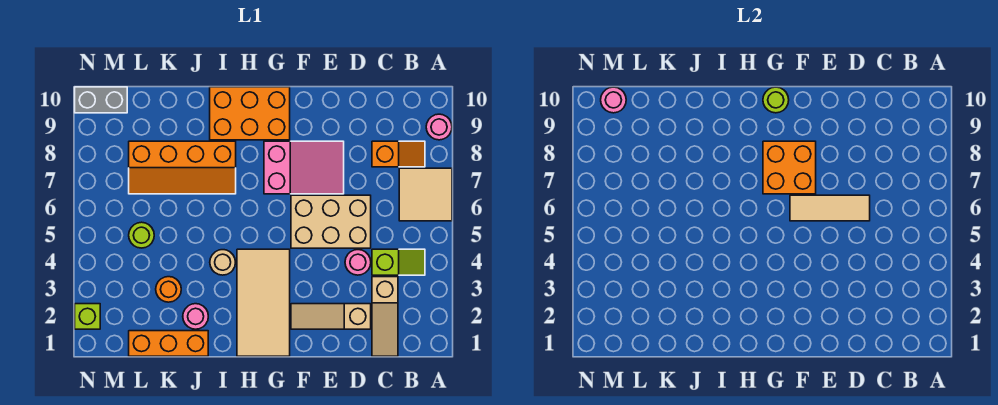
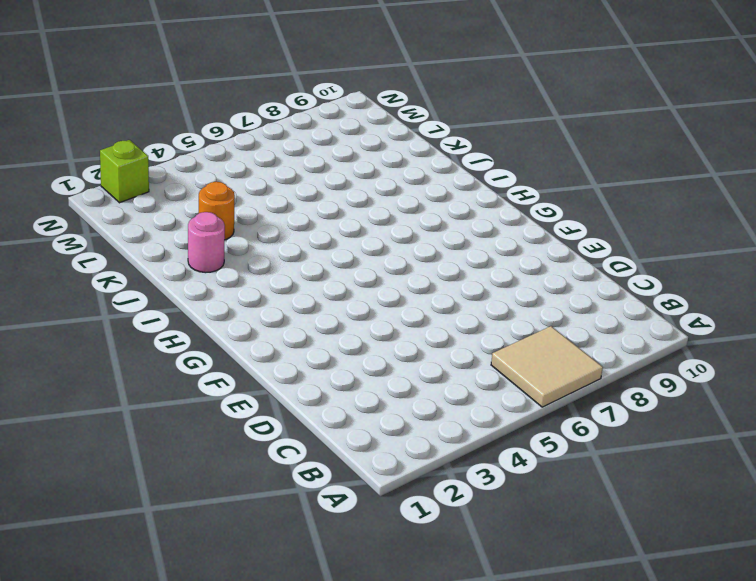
none -> pink 1x1 round brick [426,114,452,140]
none -> lime 1x2 slope [372,249,425,275]
none -> orange 1x2 slope [372,141,425,167]

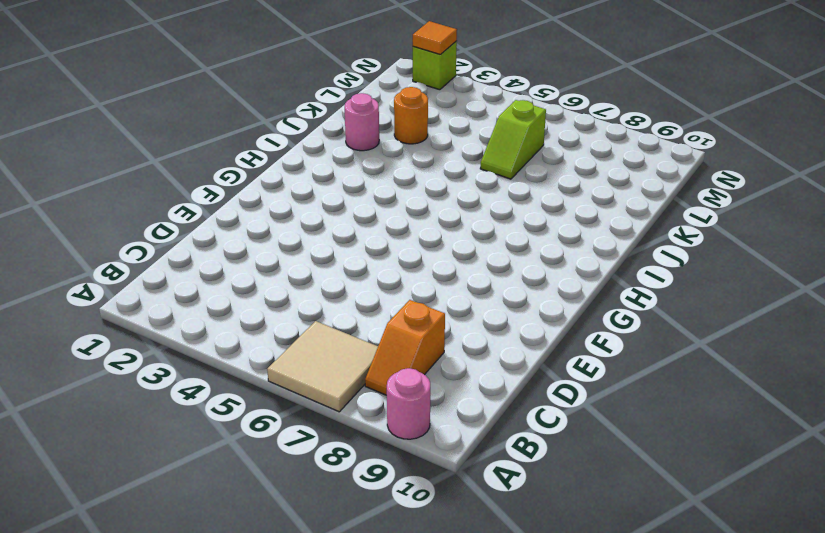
lime 1x2 slope [480,100,546,179] -> lime 1x2 slope moved to [372,249,425,275]
orange 1x1 tile [413,21,457,55] -> none
none -> tan 1x3 slope [372,277,398,356]
none -> tan 1x3 slope [291,304,371,329]
none -> pink 1x1 round brick [345,250,371,275]

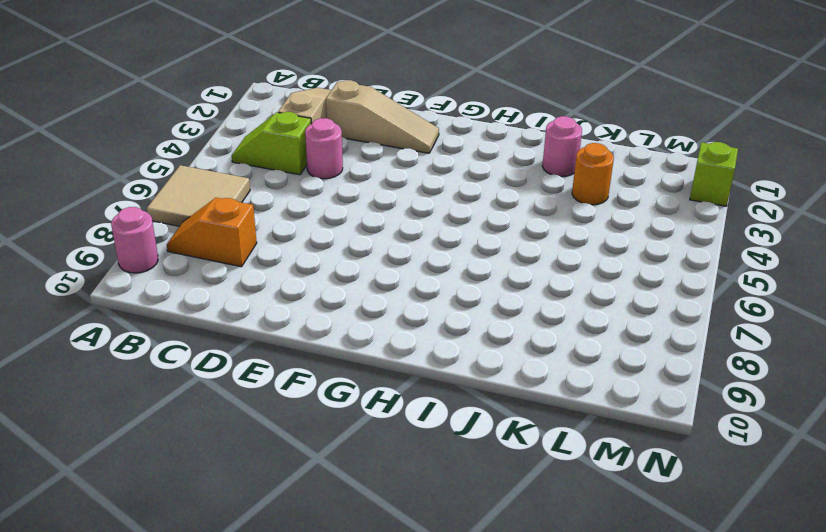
none -> tan 2x3 brick [291,195,371,248]
none -> pink 2x3 slope [264,141,344,194]
none -> tan 2x4 tile [237,249,290,356]

